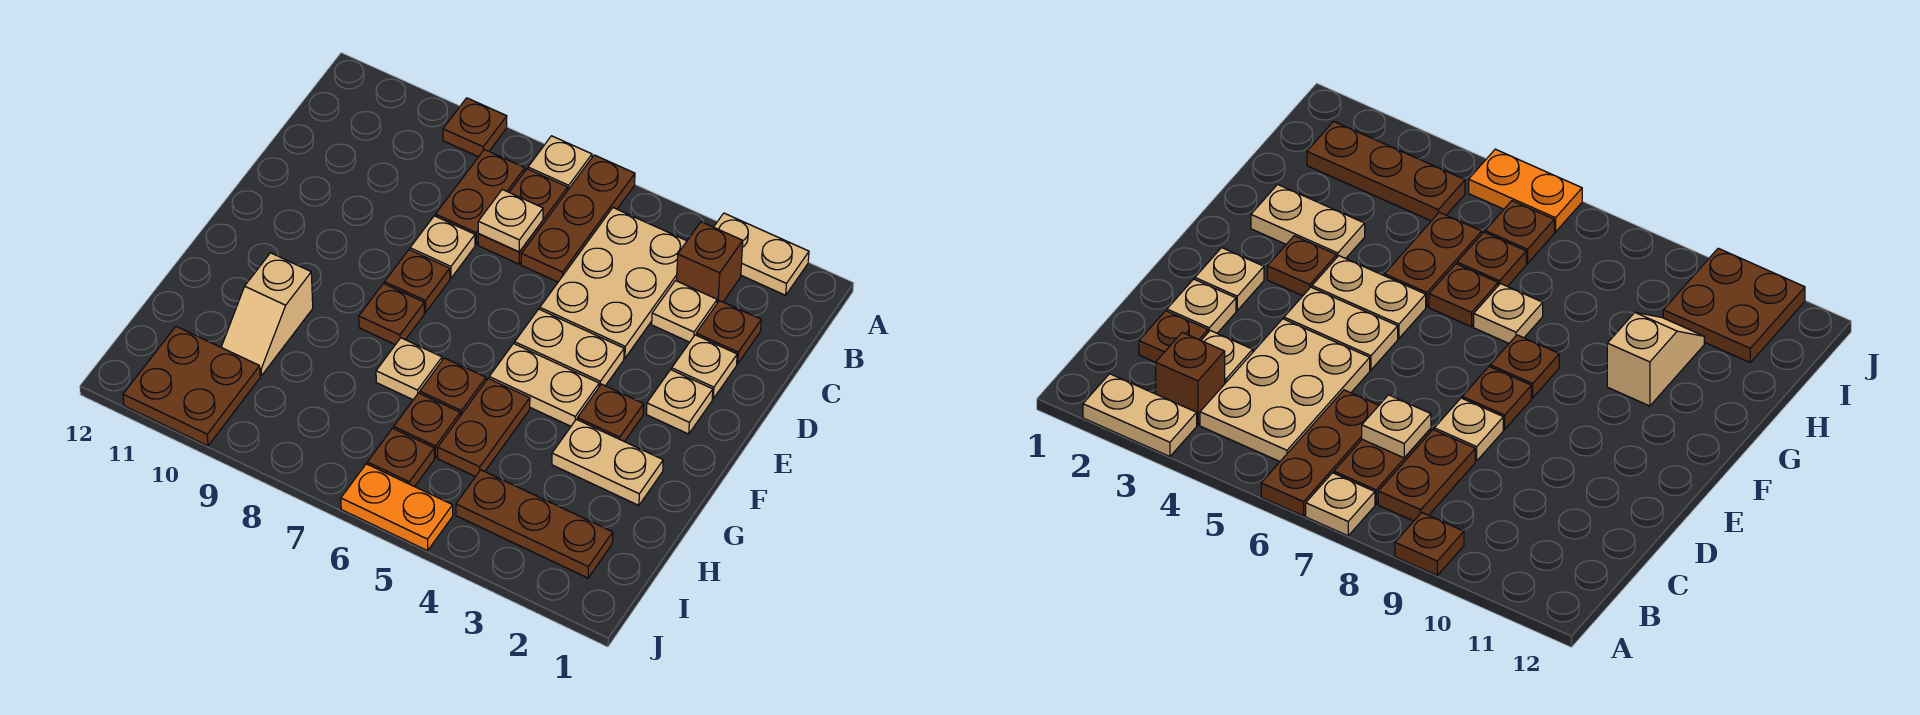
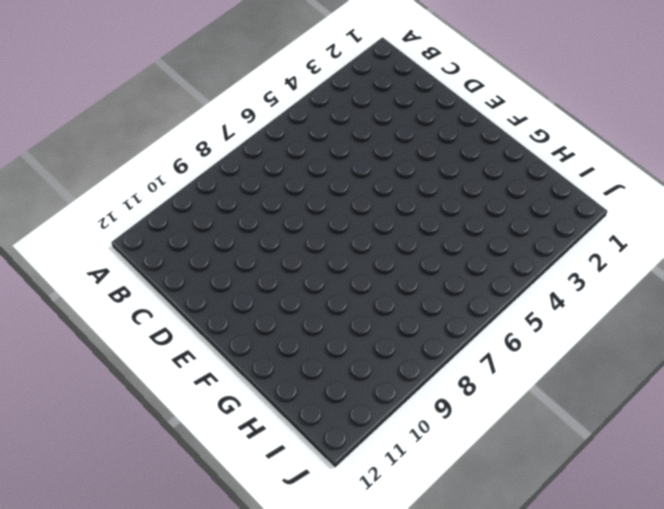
none -> tan 1x2 plate [714,213,809,295]
none -> brown 1x3 plate [521,155,635,282]
none -> tan 1x1 plate [528,136,592,190]

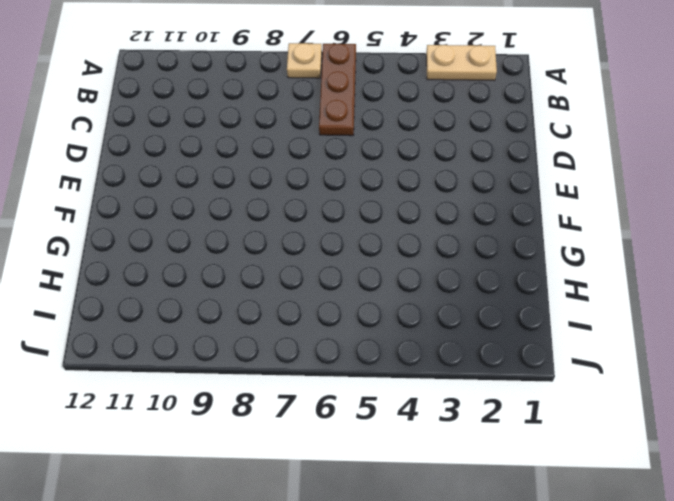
none -> brown 1x1 plate [443,98,507,157]
none -> brown 1x1 brick [677,222,743,303]
none -> tan 2x3 plate [540,208,687,358]

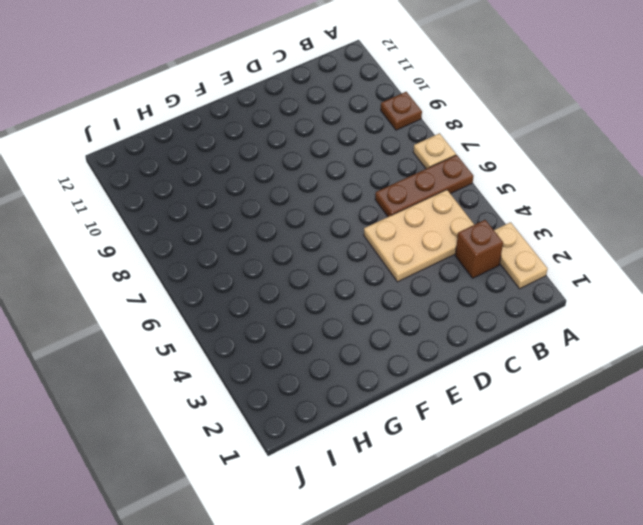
none -> brown 1x2 plate [478,169,568,264]
none -> brown 1x2 plate [435,150,525,244]
none -> brown 1x1 plate [696,301,761,364]

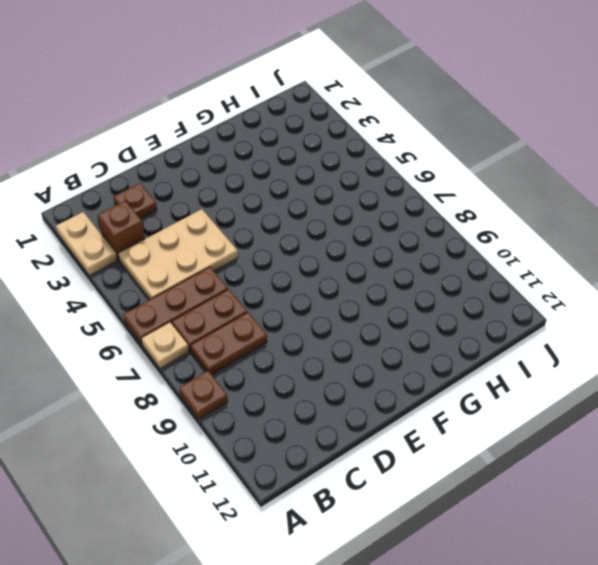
none -> tan 1x1 plate [652,281,717,342]
none -> tan 1x1 plate [672,335,737,399]
none -> tan 1x1 plate [410,216,475,278]

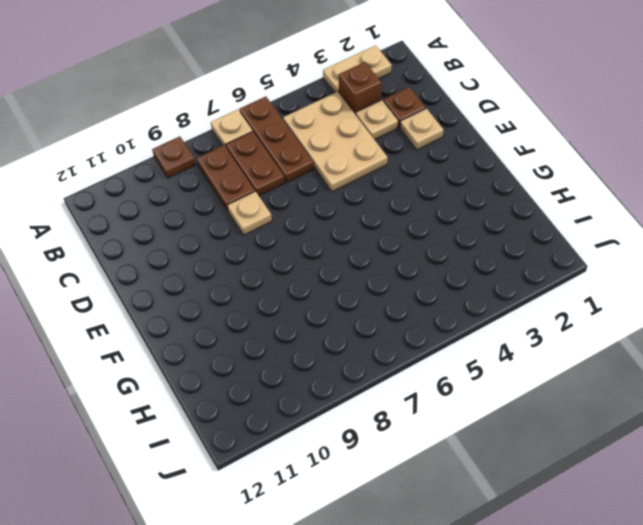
none -> tan 1x1 plate [646,370,713,434]
none -> tan 1x2 plate [515,309,624,387]
none -> brown 1x1 plate [385,250,450,312]

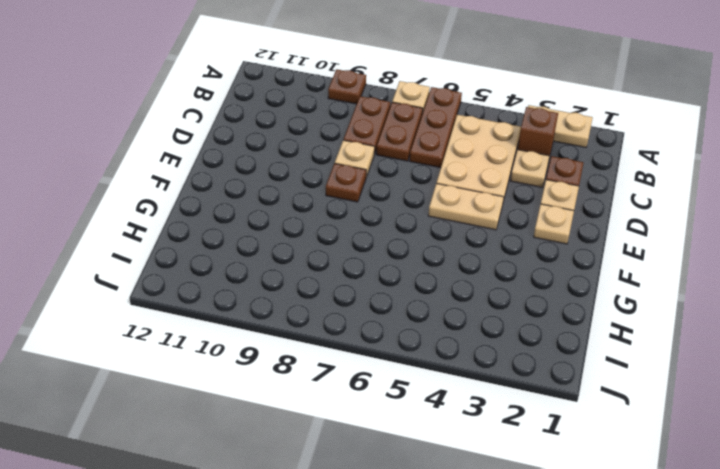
none -> brown 1x1 plate [577,384,644,442]
none -> tan 1x2 plate [489,344,599,426]
none -> brown 1x1 plate [359,283,424,345]

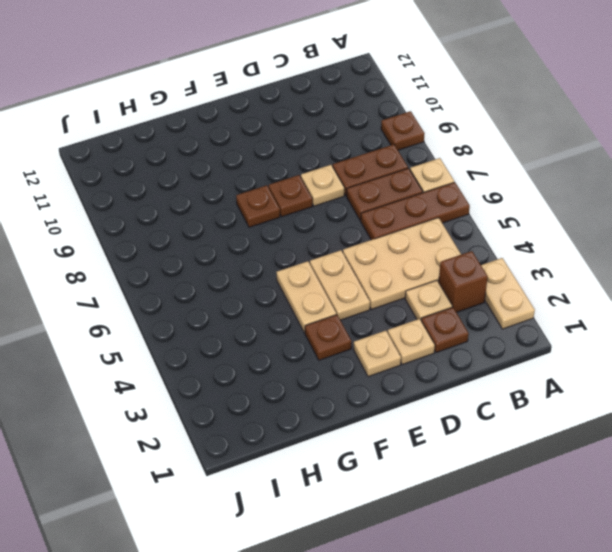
none -> tan 1x2 plate [552,419,663,505]
none -> brown 1x2 plate [438,378,530,477]
none -> brown 1x1 plate [420,358,486,416]

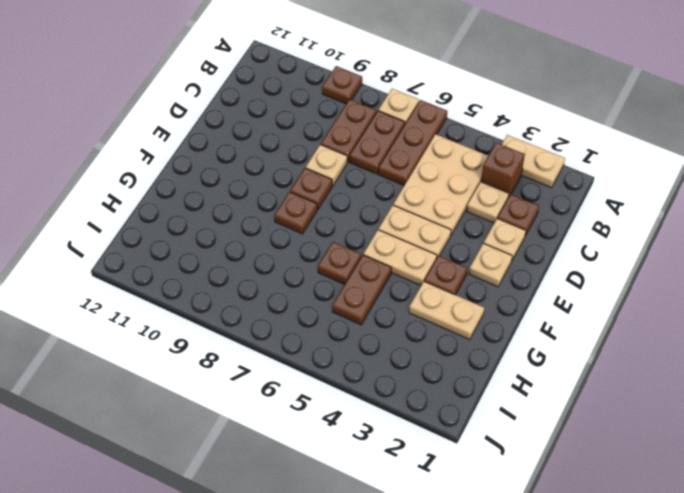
none -> tan 1x1 plate [376,338,442,400]
none -> tan 1x2 slope [221,253,313,376]
none -> brown 1x1 plate [394,393,460,458]

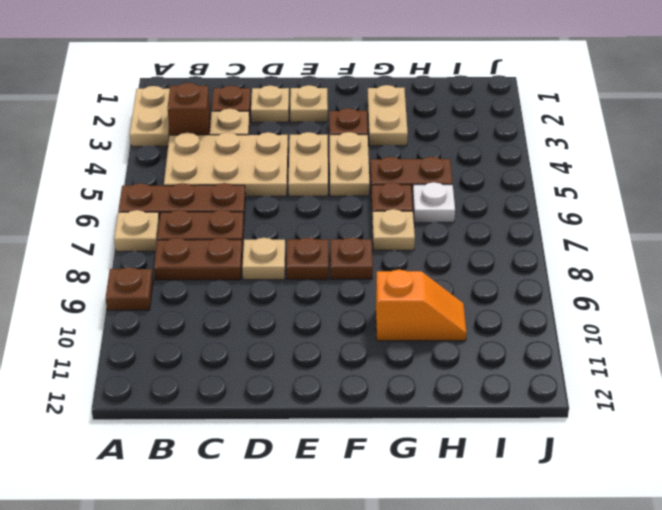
orange 1x2 slope [376,270,467,341] -> tan 1x2 slope [221,253,313,376]
white 1x1 plate [413,182,455,223] -> brown 1x1 plate [394,393,460,458]
none -> brown 1x3 plate [456,470,613,578]
none -> brown 1x1 plate [367,428,434,487]
none -> brown 2x2 plate [123,326,260,446]

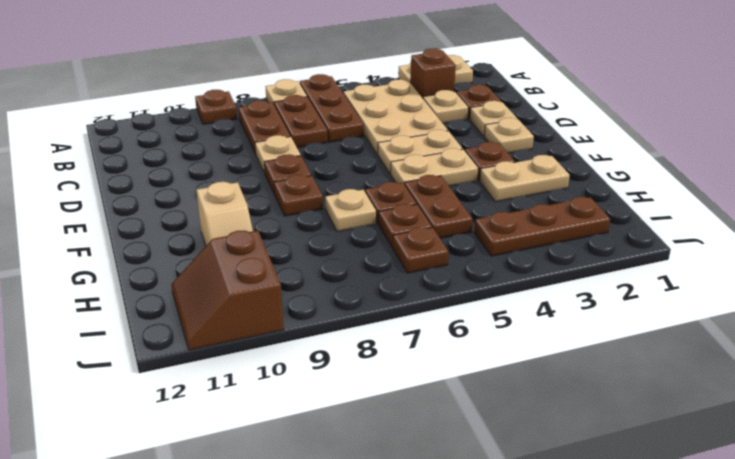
brown 2x2 slope [171,230,284,350] -> brown 2x2 plate [123,326,260,446]
none -> orange 1x2 plate [341,464,453,551]
none -> tan 1x1 plate [478,189,543,252]

